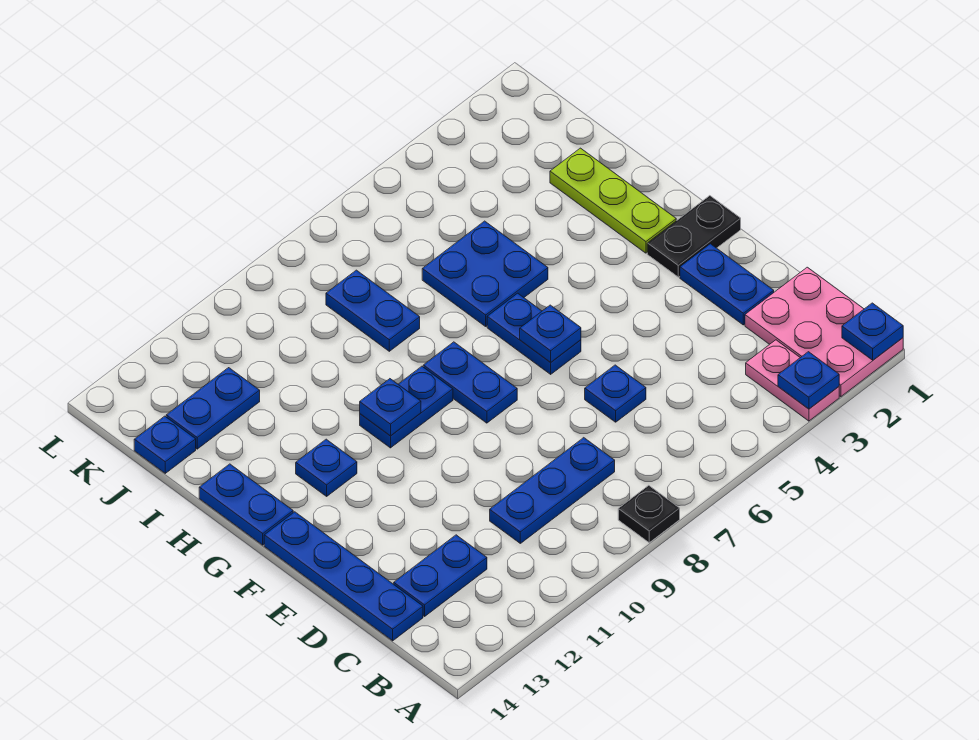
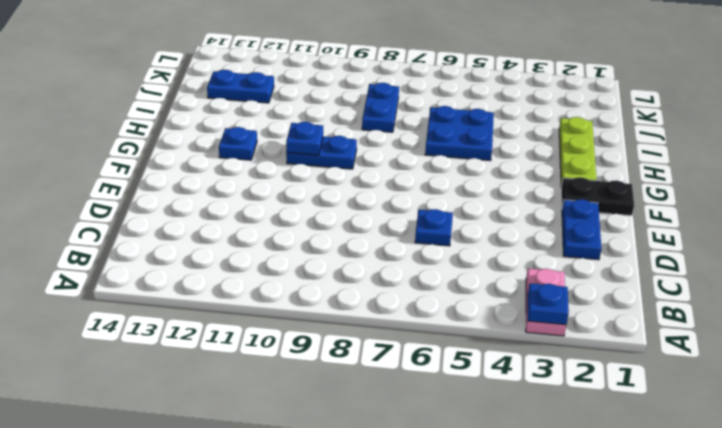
none -> pink 2x3 plate [745,267,903,397]
none -> black 1x1 plate [618,485,680,542]
none -> blue 1x3 plate [490,438,615,543]

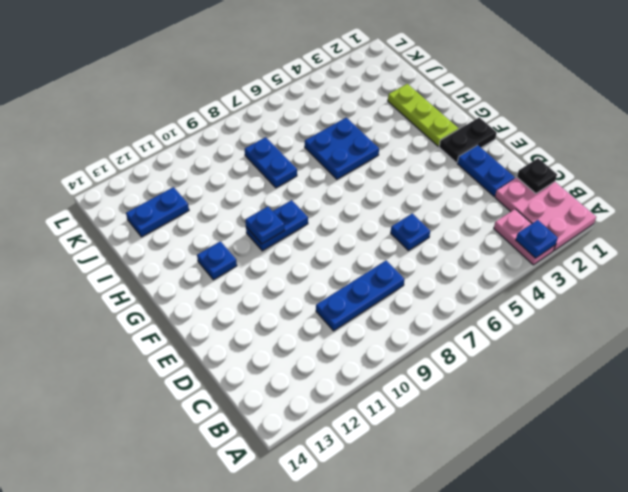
black 1x1 plate [517,158,557,193] -> black 1x1 plate moved to [618,485,680,542]
none -> blue 1x2 plate [394,535,487,616]
none -> blue 1x4 plate [264,512,423,641]
none -> blue 1x2 plate [487,293,581,374]

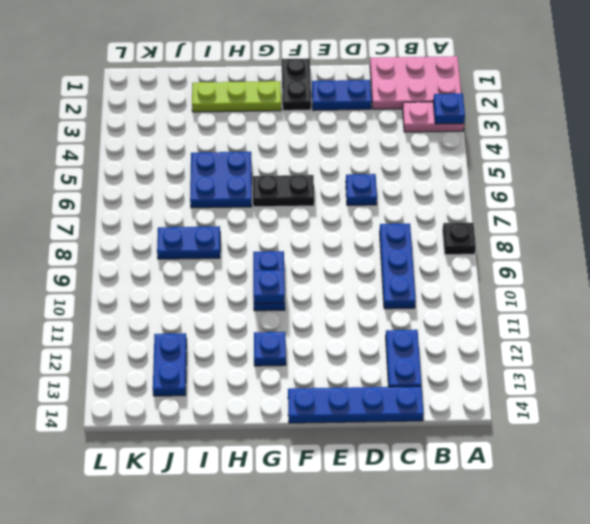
black 1x2 plate [253,175,314,207] -> blue 1x2 plate [487,293,581,374]
none -> blue 1x2 plate [423,342,517,423]
none -> blue 1x2 plate [199,464,293,545]
none -> blue 1x1 plate [134,416,196,473]

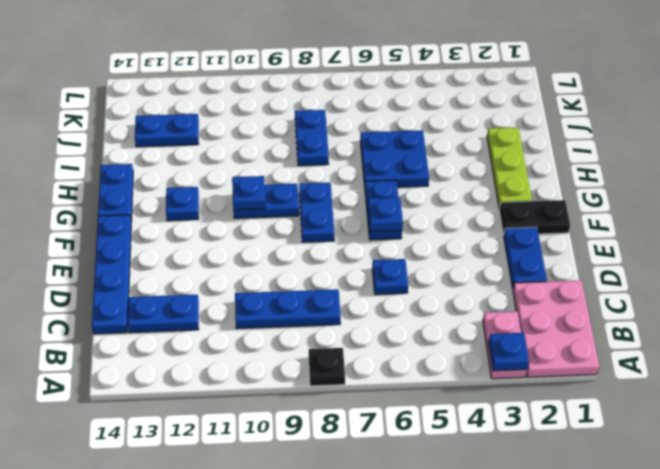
none -> blue 1x1 plate [134,416,196,473]
none -> blue 1x1 plate [842,303,903,360]

